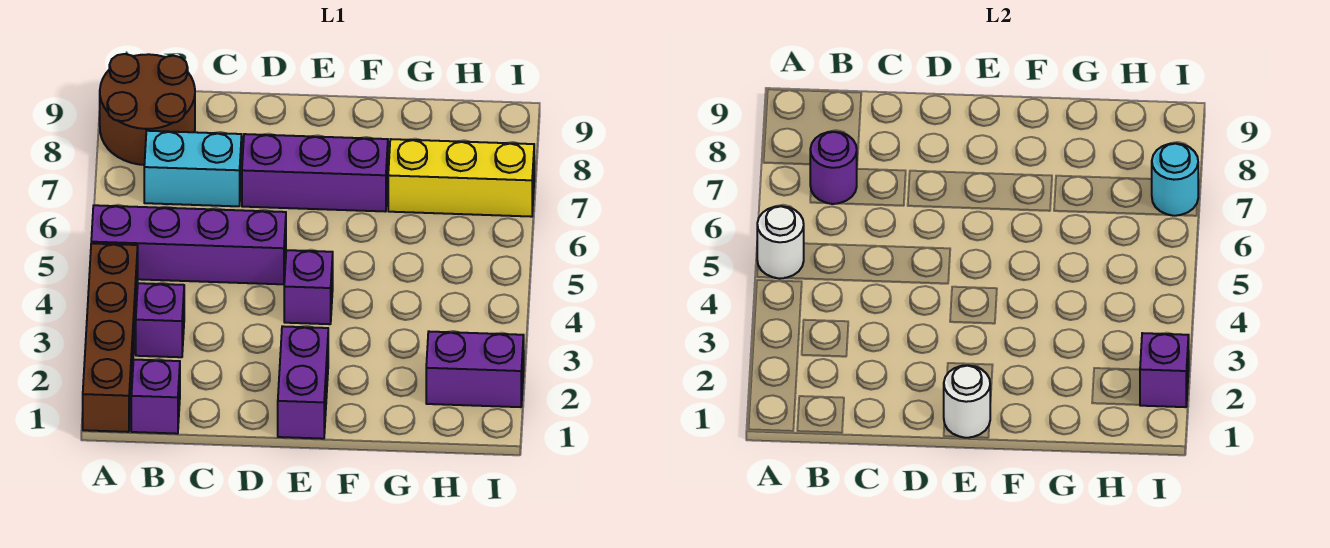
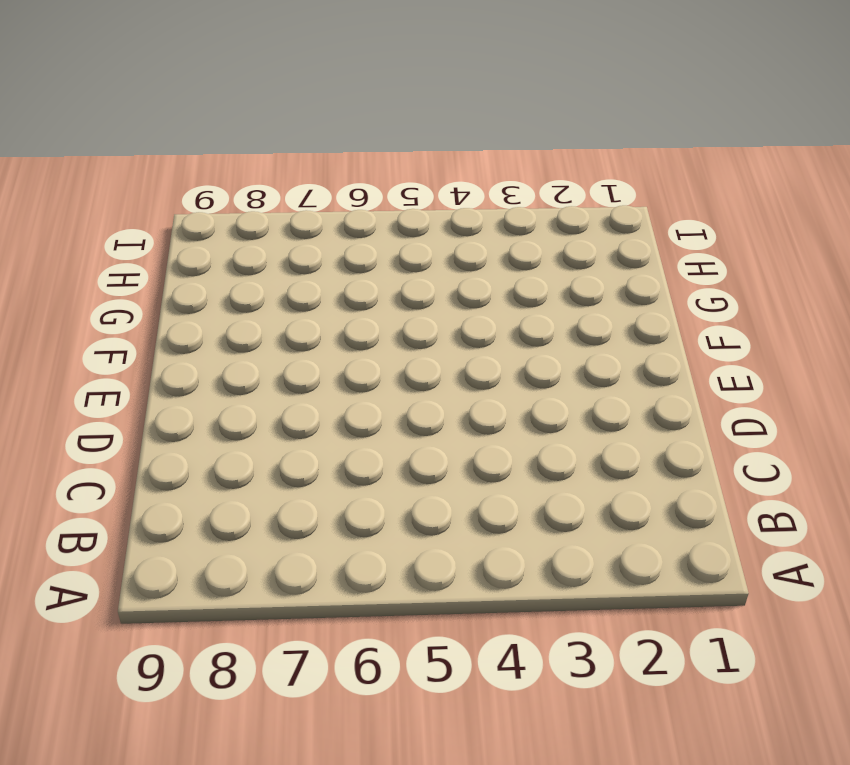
none -> brown 1x4 brick [83,243,138,432]
none -> purple 1x4 brick [91,205,286,284]
none -> brown 2x2 round brick [100,54,195,165]

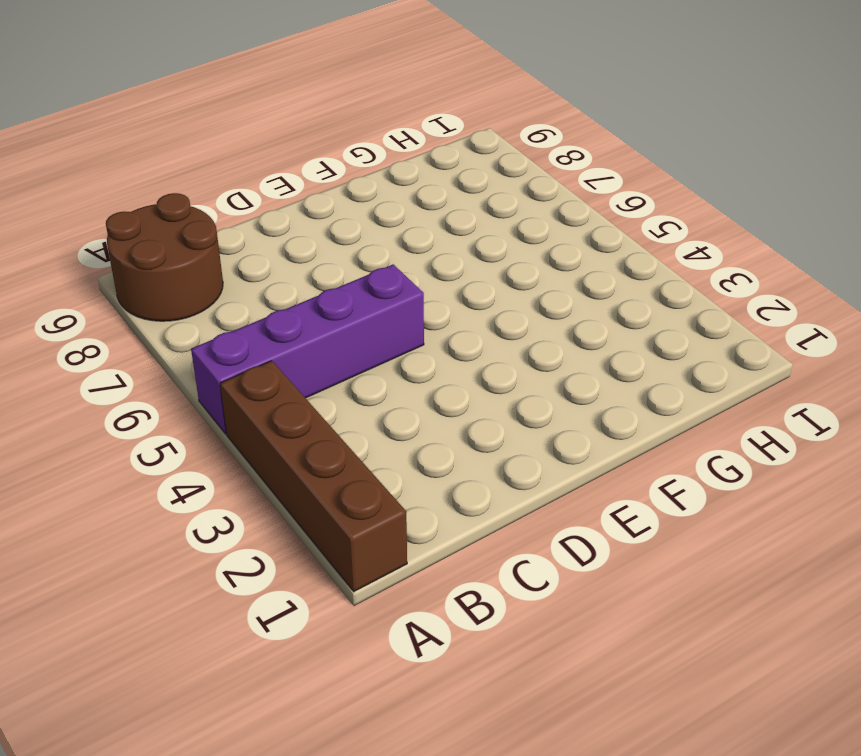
none -> purple 1x1 brick [131,360,180,434]
none -> purple 1x1 brick [136,283,184,357]
none -> cyan 1x2 brick [144,131,242,206]

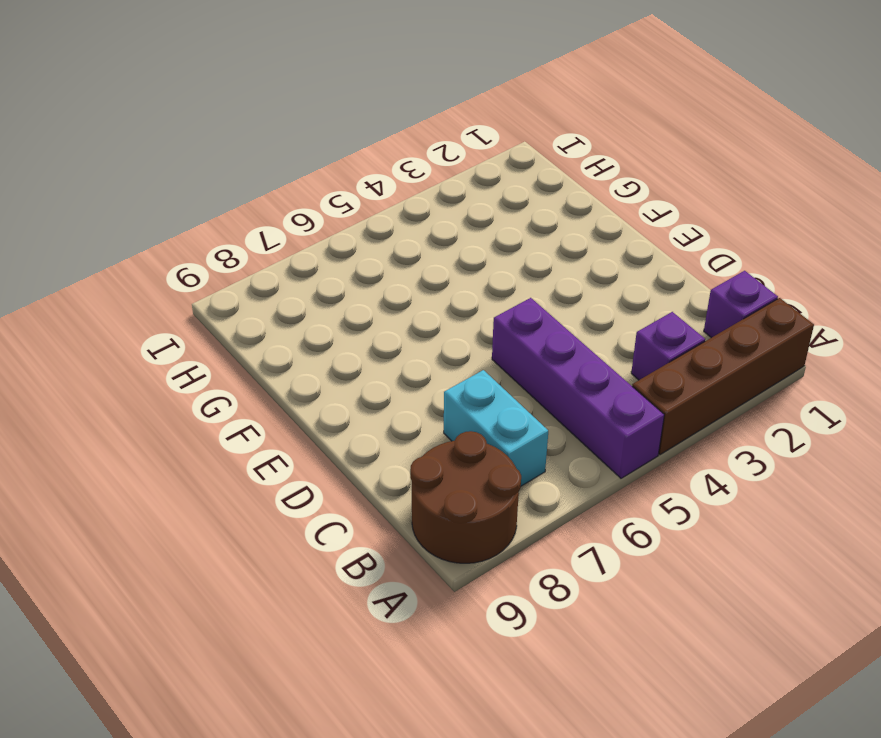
none -> purple 1x3 brick [242,134,388,212]
none -> purple 1x2 brick [278,326,328,439]
none -> purple 1x1 brick [284,250,333,324]

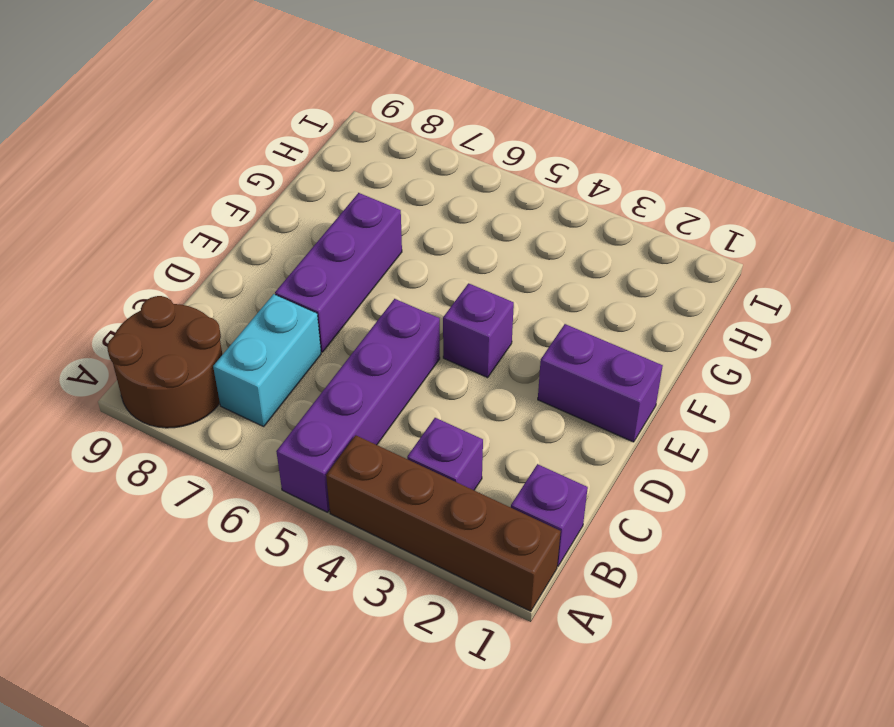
none -> yellow 1x3 brick [388,139,534,217]
none -> purple 1x2 brick [426,332,524,407]
none -> white 1x1 round brick [757,206,804,279]

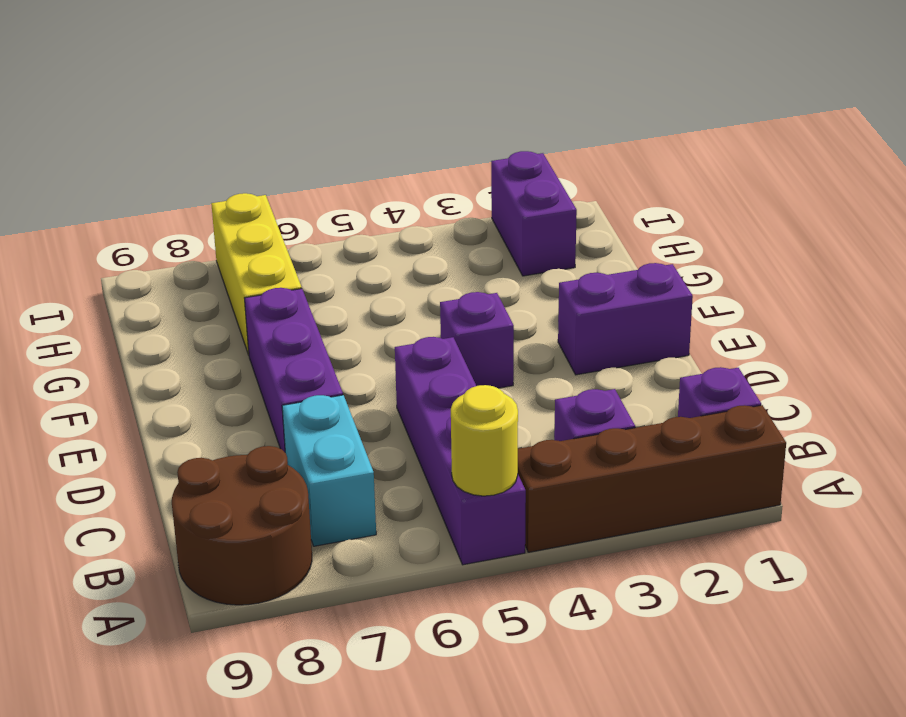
yellow 1x1 round brick [451,385,518,496] -> white 1x1 round brick [757,206,804,279]
none -> purple 1x1 round brick [810,132,857,204]
none -> white 1x1 round brick [944,365,990,438]
none -> purple 1x1 brick [1140,333,1189,407]

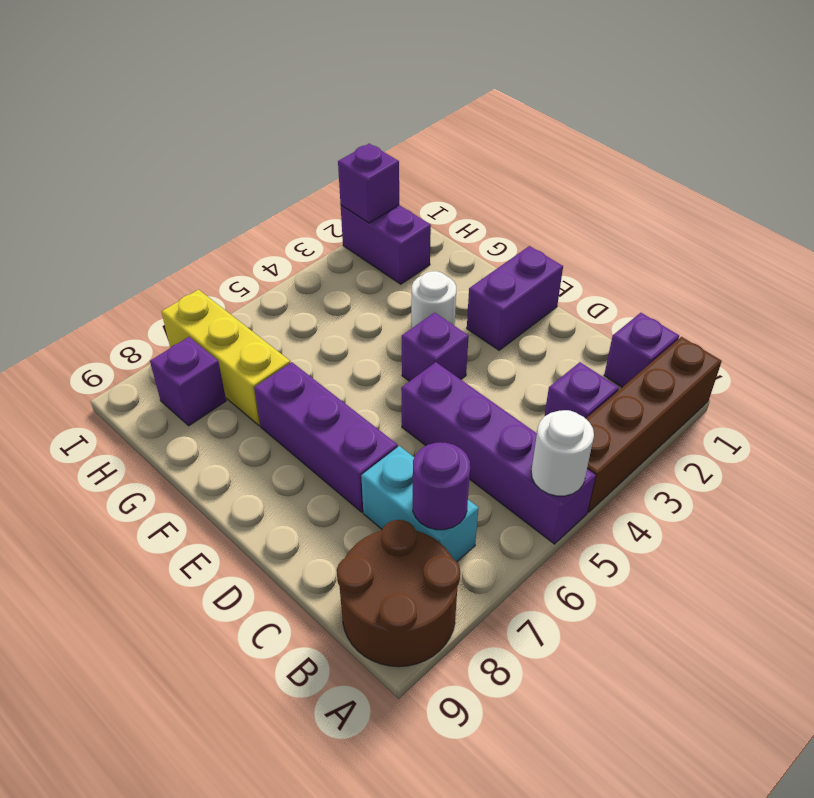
white 1x1 round brick [411,271,456,329] -> white 1x1 round brick moved to [944,365,990,438]
purple 1x1 brick [150,337,226,426] -> none
none -> cyan 1x1 round brick [1152,143,1198,216]

